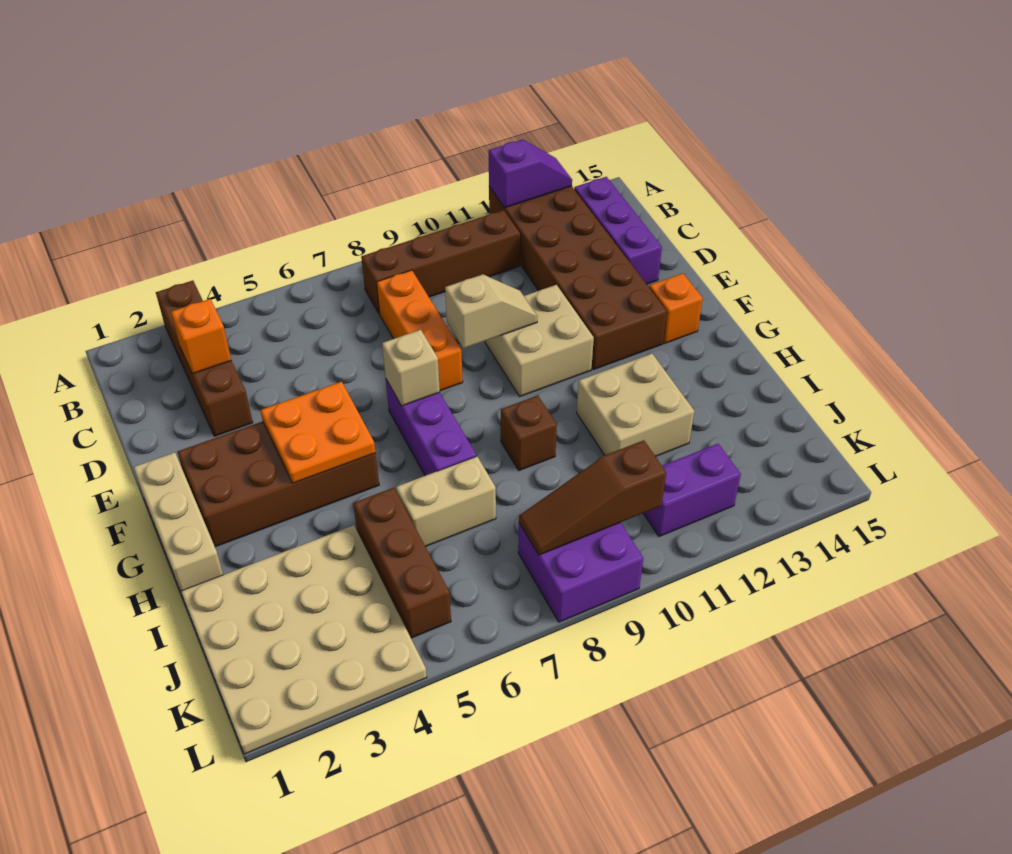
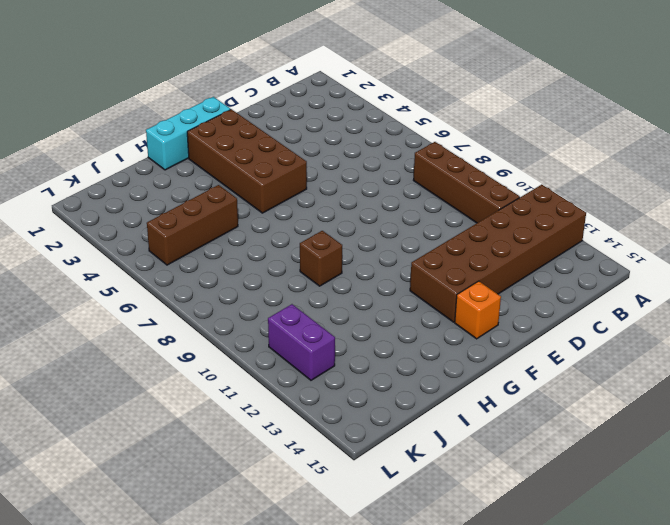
cyan 1x3 brick [146,97,231,170] -> tan 1x3 brick [133,452,223,591]
none -> brown 1x4 brick [156,281,253,436]
none -> purple 1x3 brick [574,177,662,284]
none -> orange 1x3 brick [377,270,463,391]

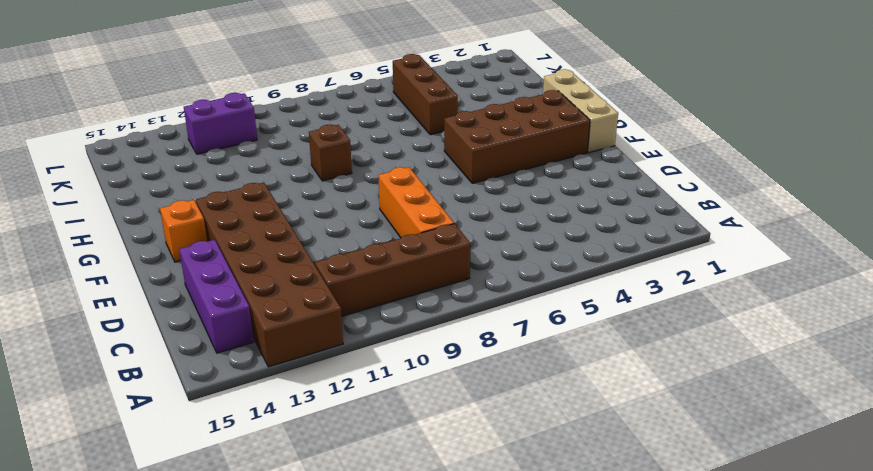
none -> brown 1x4 brick [156,281,253,436]
none -> tan 2x2 brick [485,285,594,396]
none -> purple 1x3 brick [386,380,476,476]

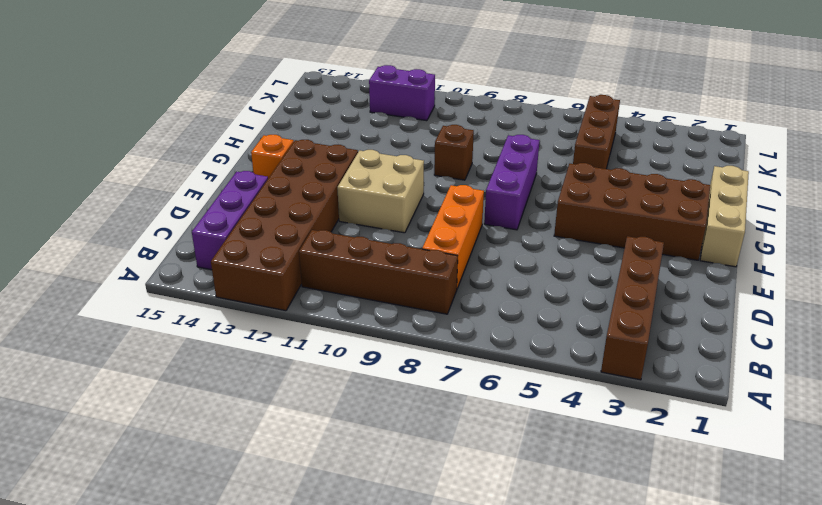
none -> tan 2x2 brick [577,354,694,456]
none -> tan 4x4 plate [181,525,427,754]
none -> tan 1x2 brick [396,456,496,546]

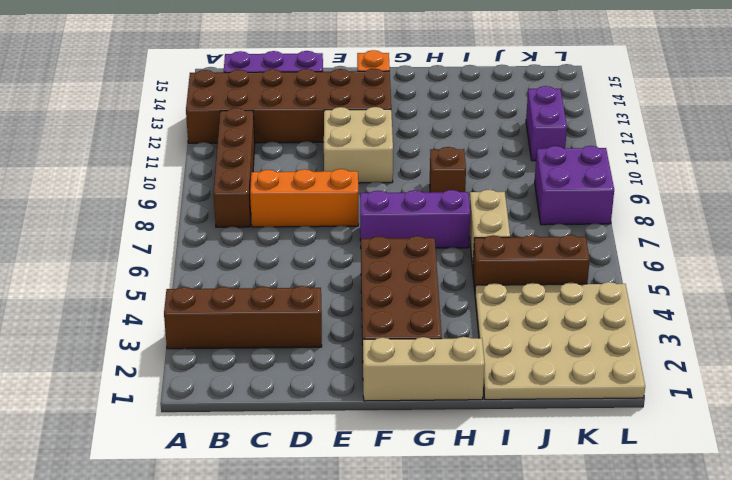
none -> tan 2x2 brick [577,354,694,456]
none -> purple 1x2 slope [489,140,572,208]
none -> orange 1x1 brick [171,299,231,374]

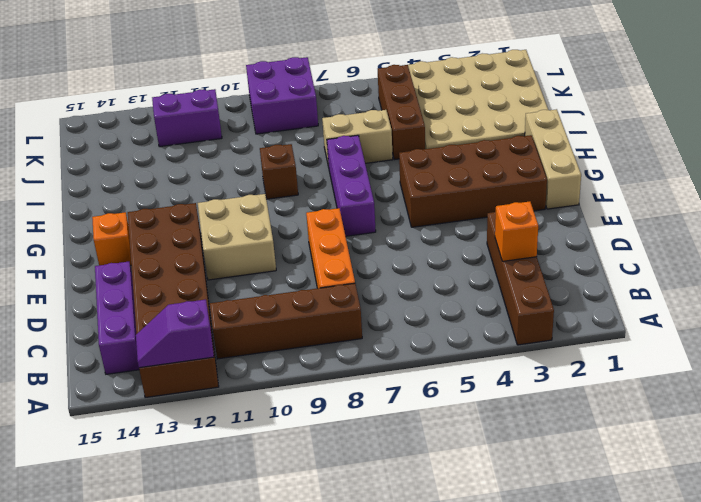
none -> tan 2x2 brick [577,354,694,456]
none -> tan 1x2 slope [445,274,537,348]
none -> orange 2x2 plate [260,382,376,483]

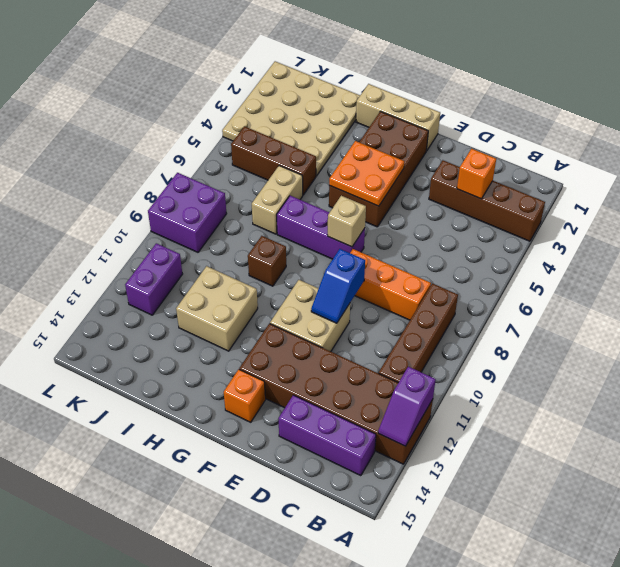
blue 1x2 slope [311,249,365,323] -> tan 1x2 slope [445,274,537,348]
none -> brown 1x3 slope [519,440,666,555]

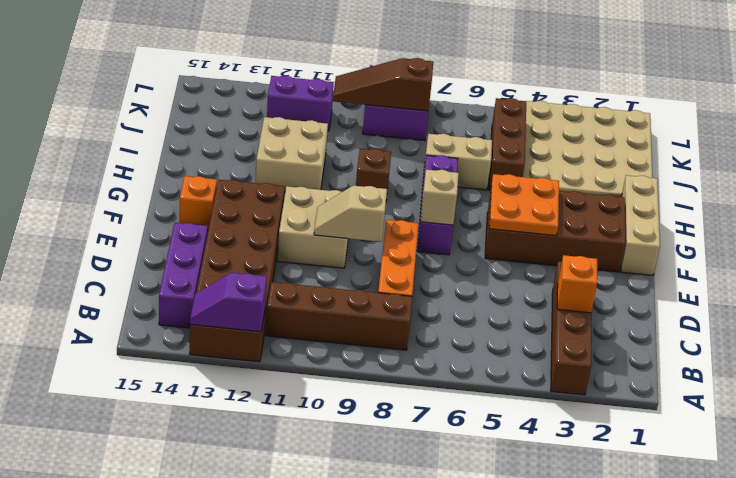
brown 1x3 slope [333,58,433,111] -> brown 1x3 slope turned to [519,440,666,555]

